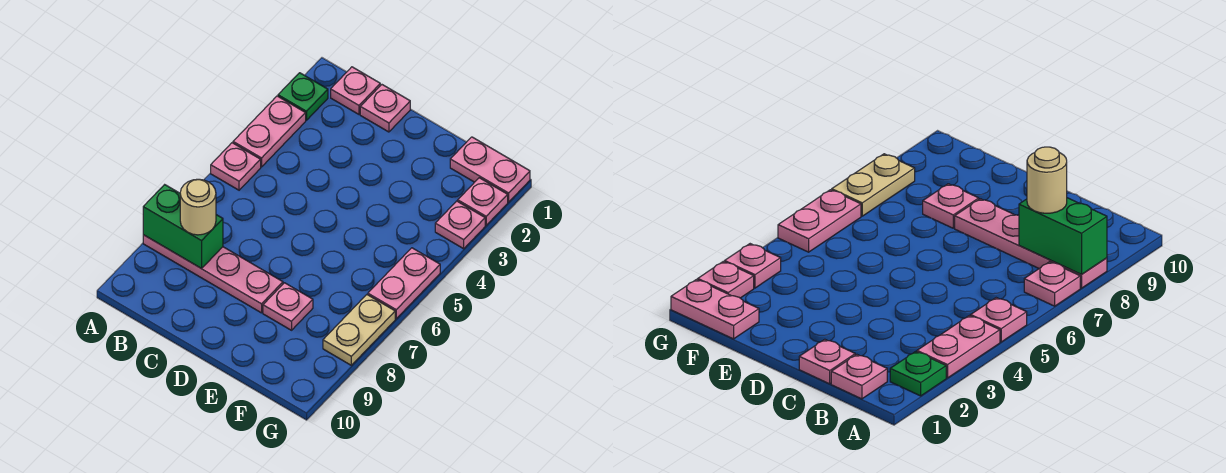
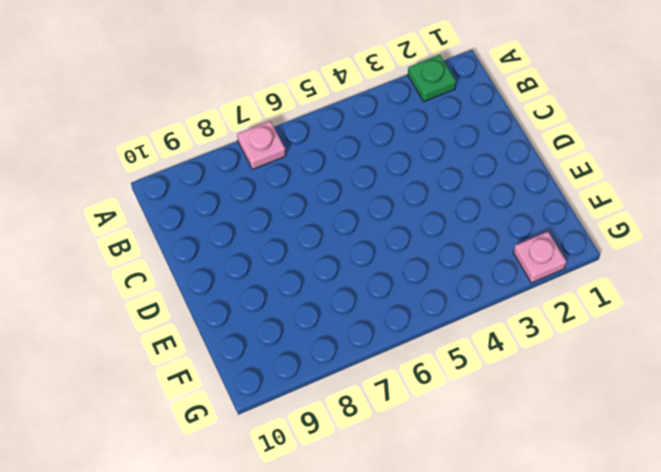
none -> pink 1x2 plate [233,96,306,167]
none -> pink 1x1 plate [211,143,261,190]
none -> pink 1x4 plate [143,235,283,313]

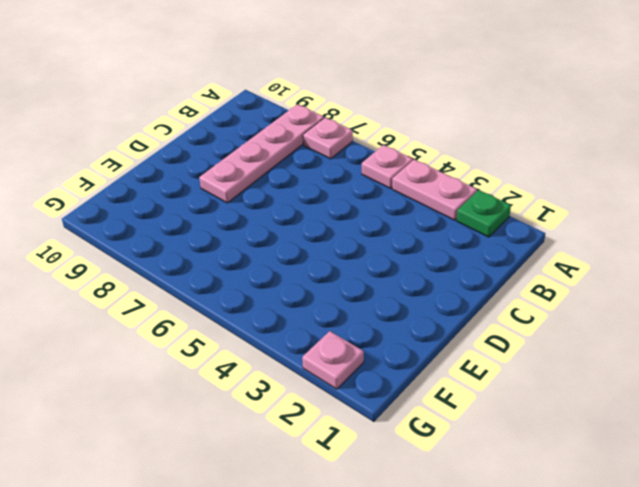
none -> pink 1x1 plate [331,67,380,114]
none -> pink 1x1 plate [360,85,410,132]
none -> pink 1x1 plate [263,283,313,330]

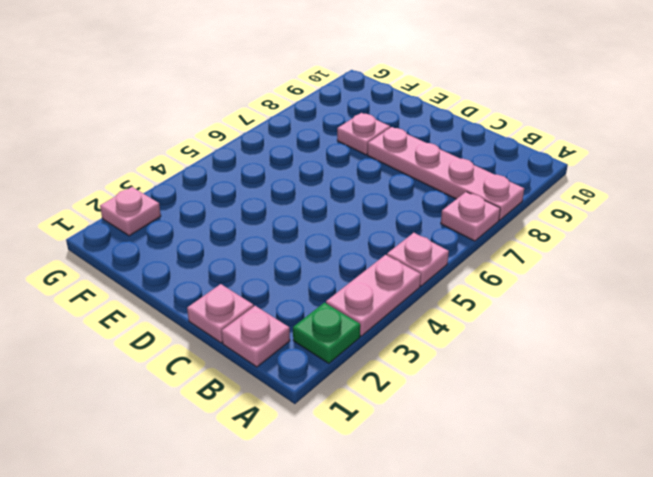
none -> pink 1x2 plate [450,137,530,202]
none -> pink 1x1 plate [435,201,485,249]
none -> pink 1x2 plate [368,248,440,319]

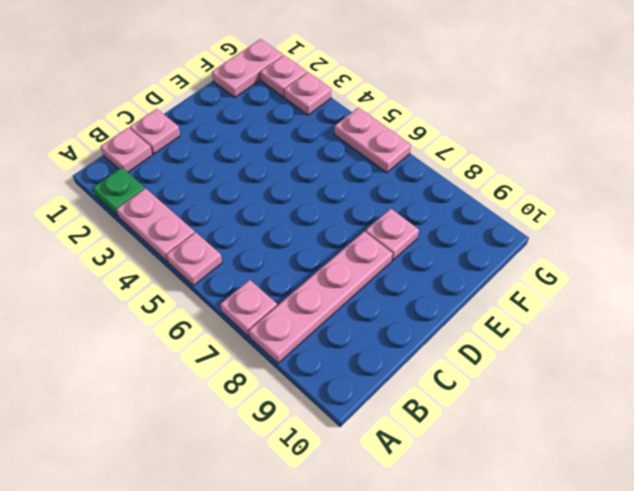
none -> tan 1x2 plate [323,295,395,365]
none -> green 1x2 brick [143,185,223,268]
none -> tan 1x1 round brick [180,179,216,235]

